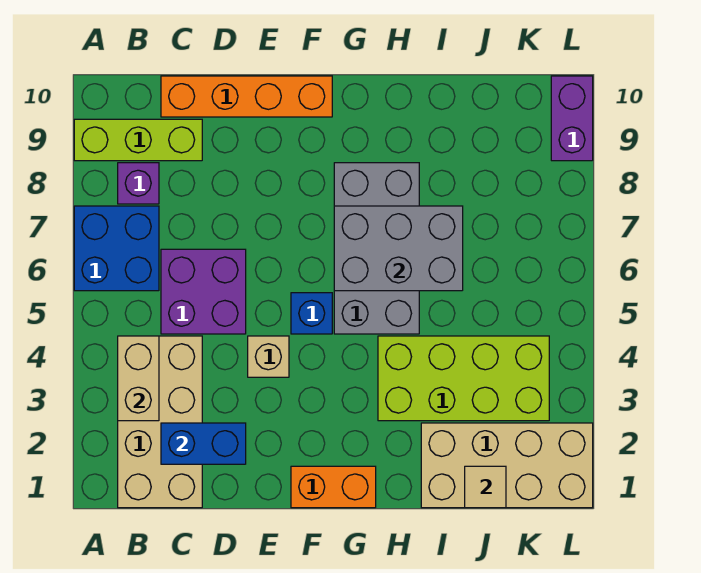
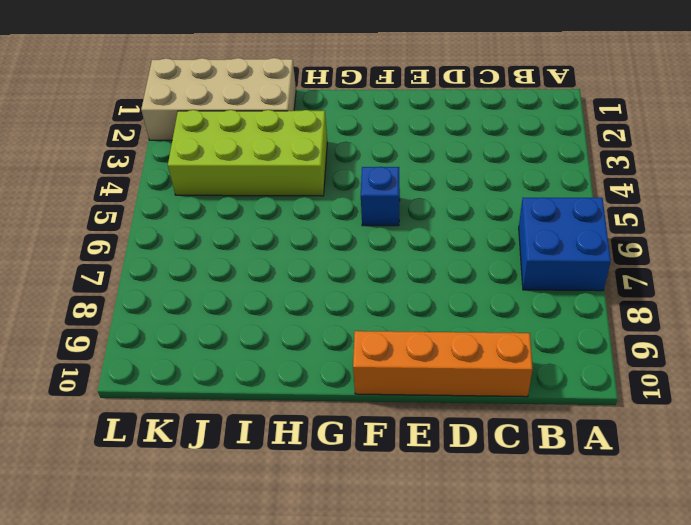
none -> lime 1x3 brick [74,119,202,161]
none -> tan 2x4 brick [118,336,202,508]
none -> purple 1x1 brick [118,163,159,204]

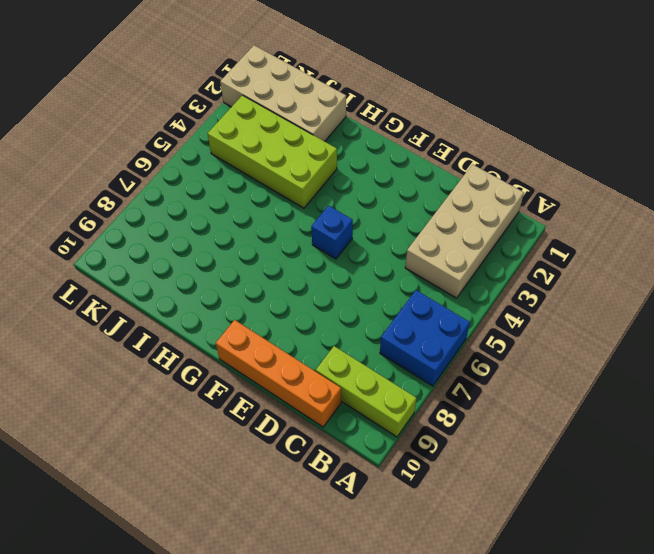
none -> purple 1x1 brick [118,163,159,204]
none -> purple 2x2 brick [161,249,246,334]
none -> tan 1x1 brick [248,336,289,377]

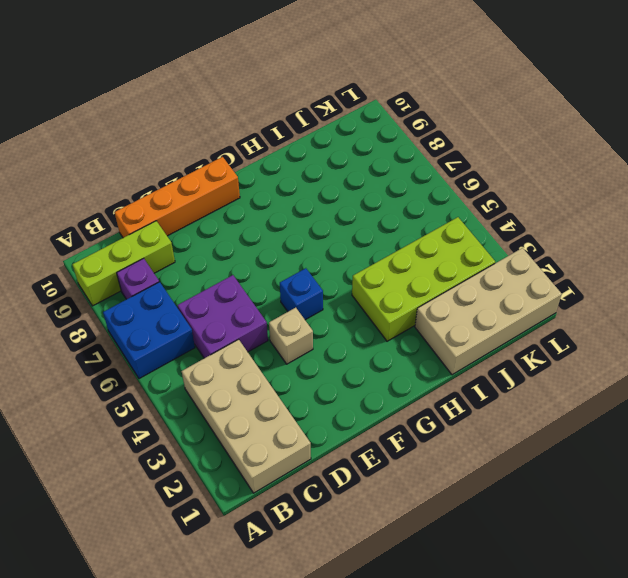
none -> orange 1x2 brick [291,466,376,508]
none -> grey 2x4 brick [334,163,419,334]
none -> purple 1x2 brick [551,76,593,161]

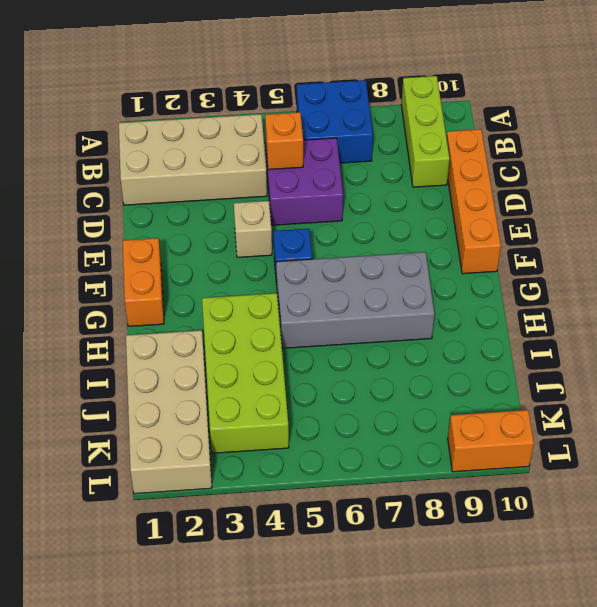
orange 1x1 brick [265,112,303,169] -> none
orange 1x2 brick [448,410,534,472] -> purple 1x2 brick [551,76,593,161]
none -> purple 1x1 brick [118,163,159,204]
none -> tan 1x2 brick [118,336,159,421]
none -> blue 1x2 brick [161,423,246,464]

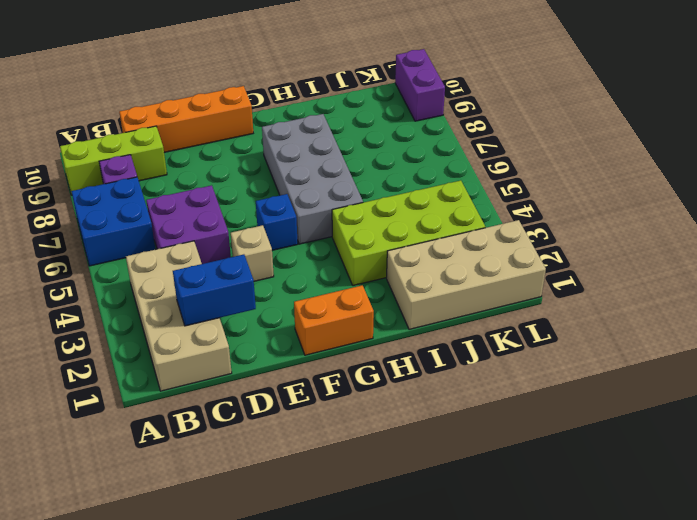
none -> tan 1x2 brick [118,336,159,421]
none -> grey 2x3 brick [334,206,463,291]
none -> tan 1x1 tile [465,466,506,508]

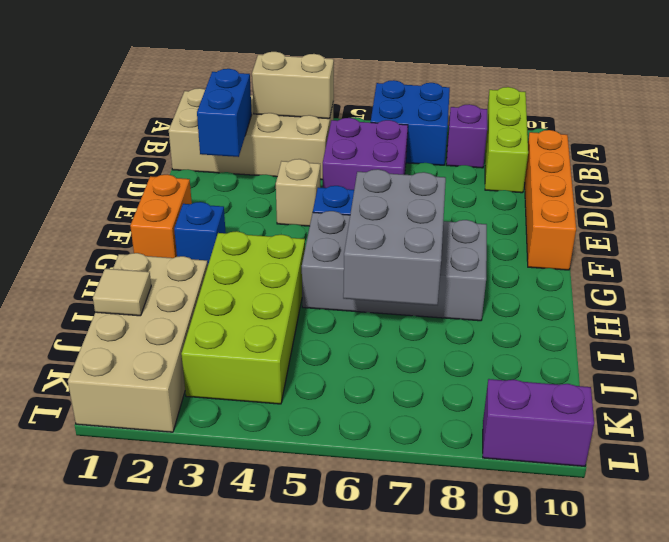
blue 1x1 brick [174,202,226,264] -> none

